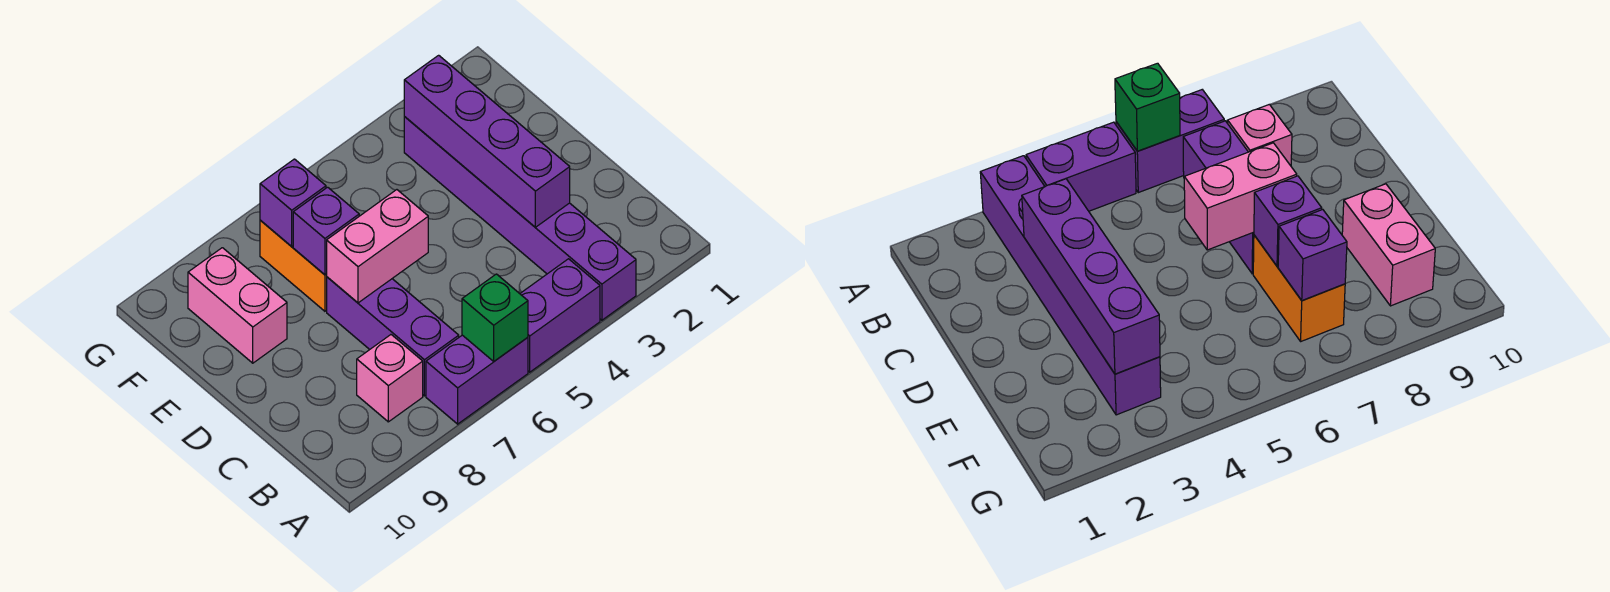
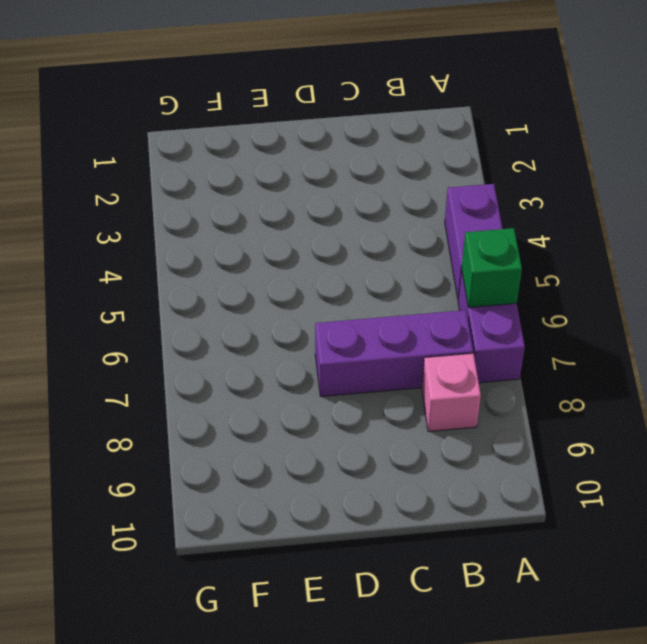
none -> purple 1x6 brick [404,117,636,320]
none -> orange 1x2 brick [260,220,327,311]
none -> pink 1x2 brick [188,248,287,363]

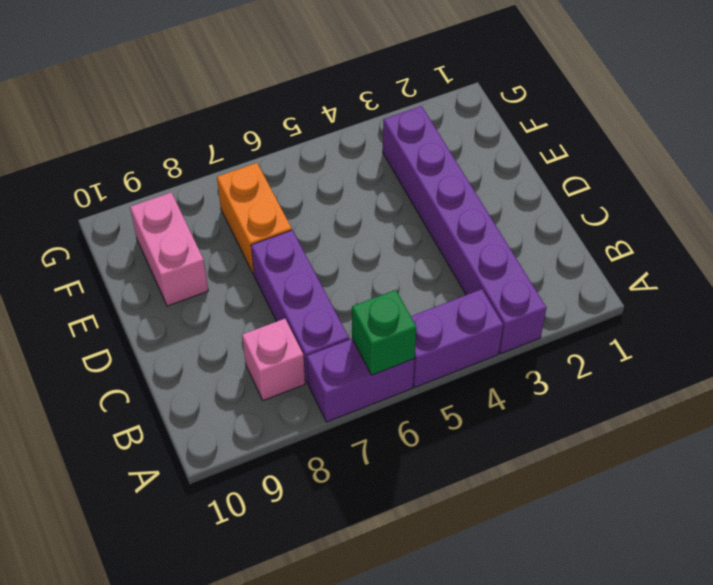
none -> purple 1x4 brick [404,55,570,227]
none -> pink 1x2 brick [327,190,428,303]
none -> purple 1x1 brick [293,187,359,275]

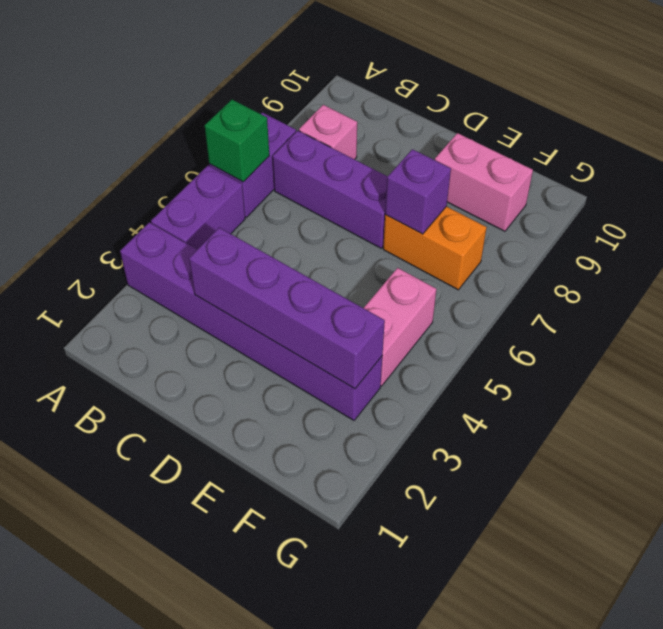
pink 1x2 brick [364,268,437,386] -> pink 1x2 brick moved to [327,190,428,303]
none -> purple 1x1 brick [260,159,326,247]

